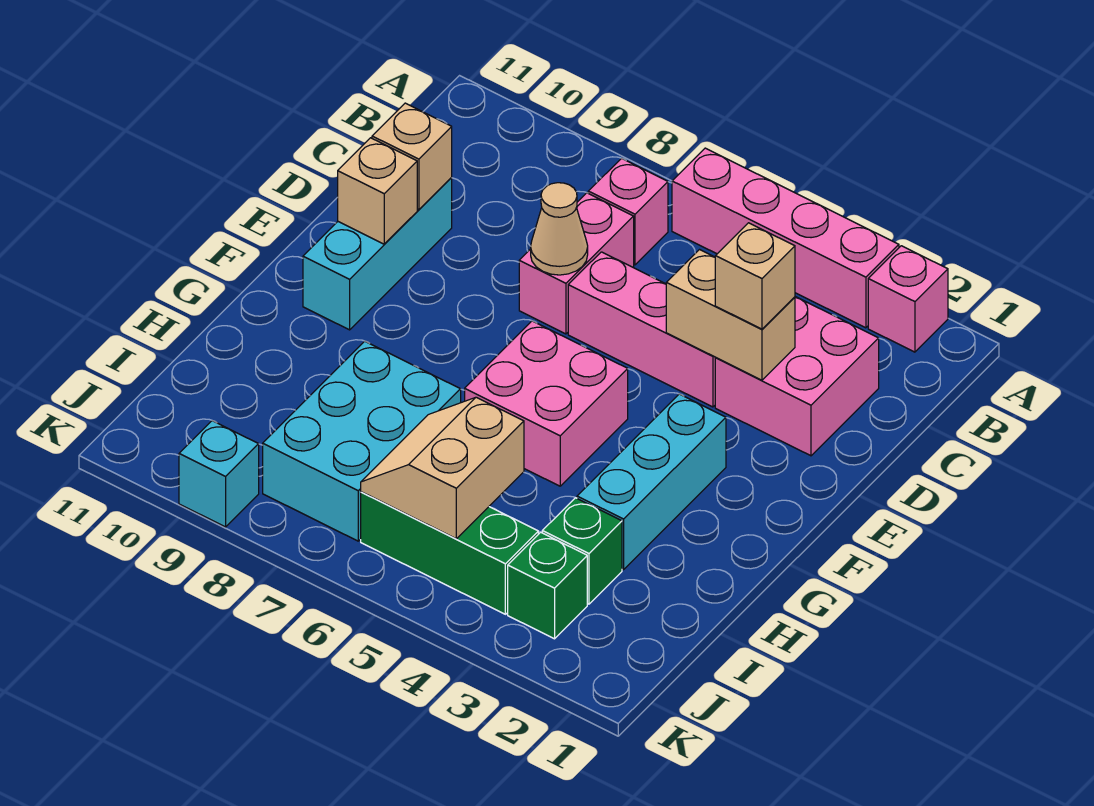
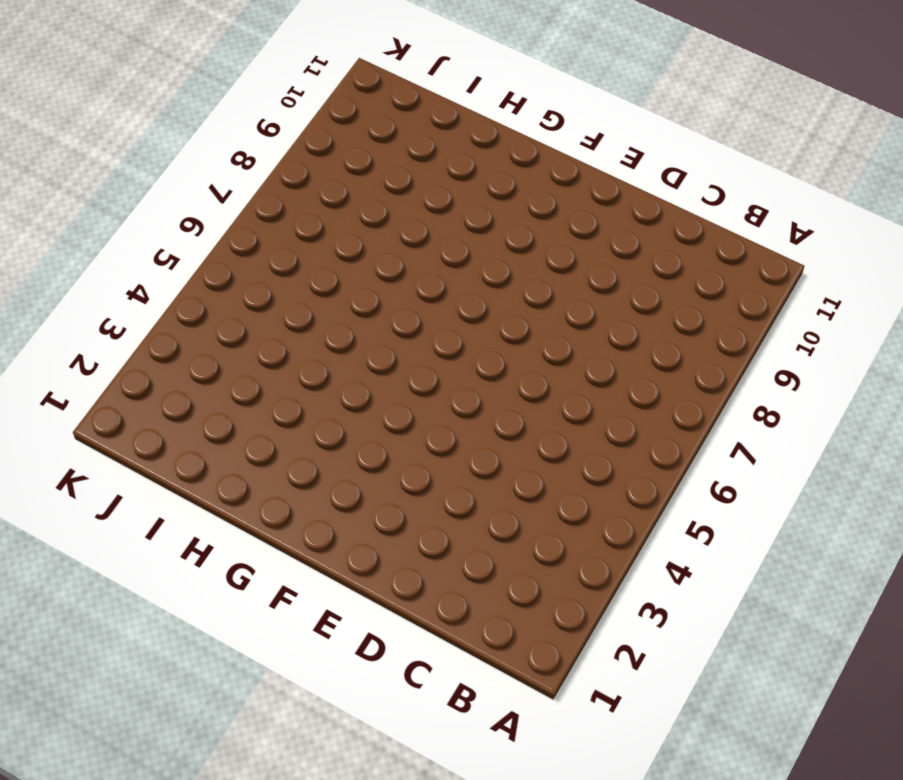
none -> pink 1x1 brick [868,246,948,352]
none -> pink 1x4 brick [672,148,899,328]
none -> pink 1x1 brick [588,158,668,265]

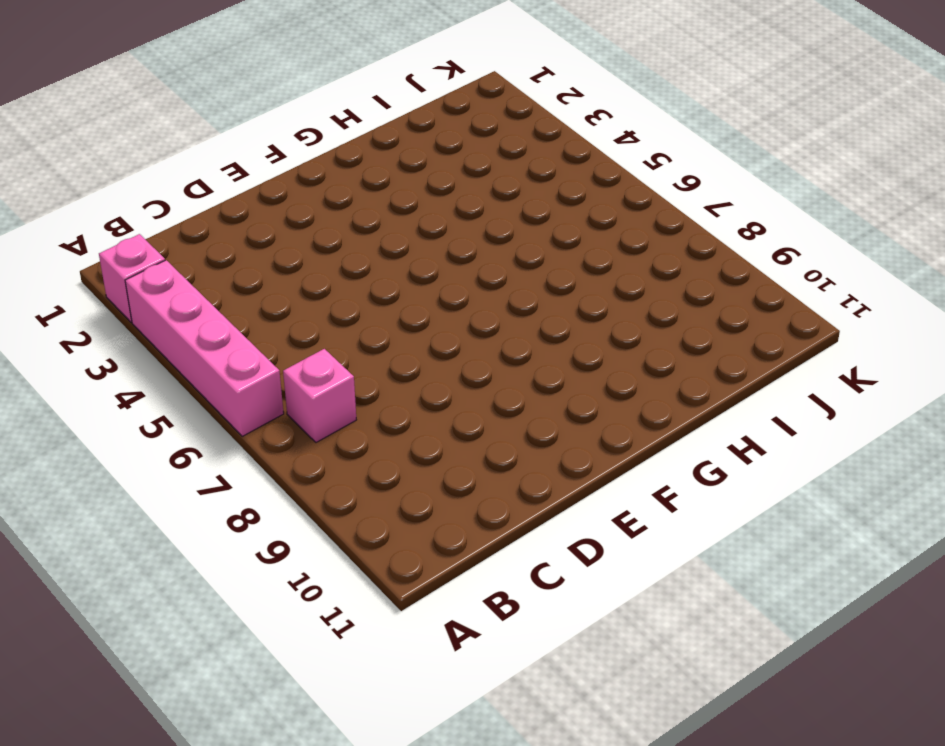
none -> pink 2x2 brick [715,297,879,456]
none -> pink 1x2 brick [519,193,634,334]
none -> pink 1x3 brick [568,252,716,407]

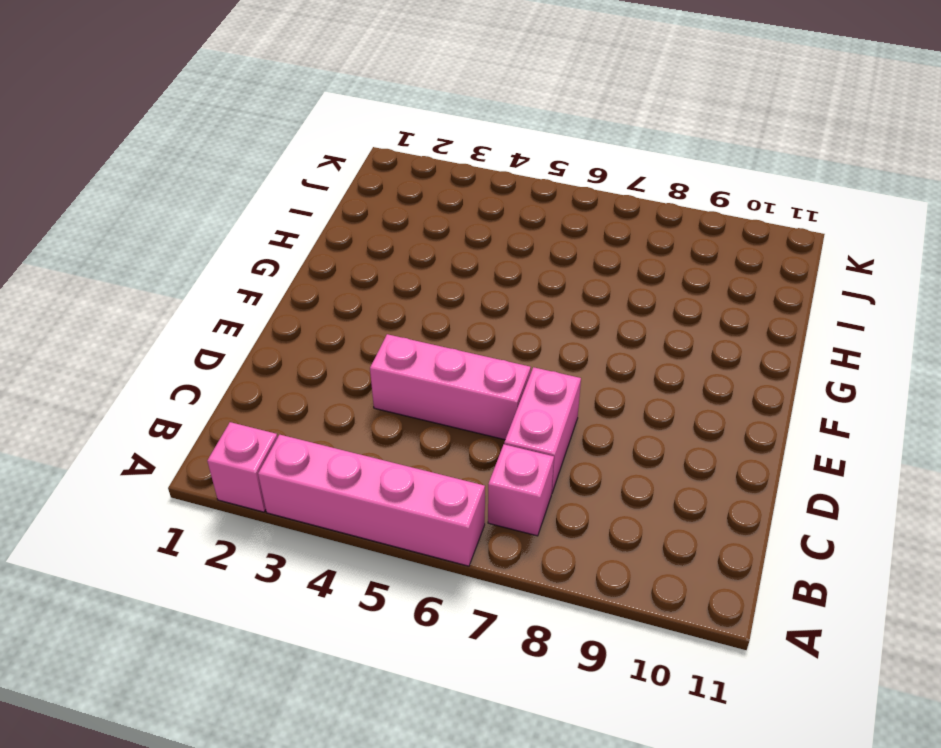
none -> pink 2x2 brick [715,297,879,456]
none -> cyan 1x3 brick [303,178,452,330]
none -> cyan 1x3 brick [577,394,726,570]

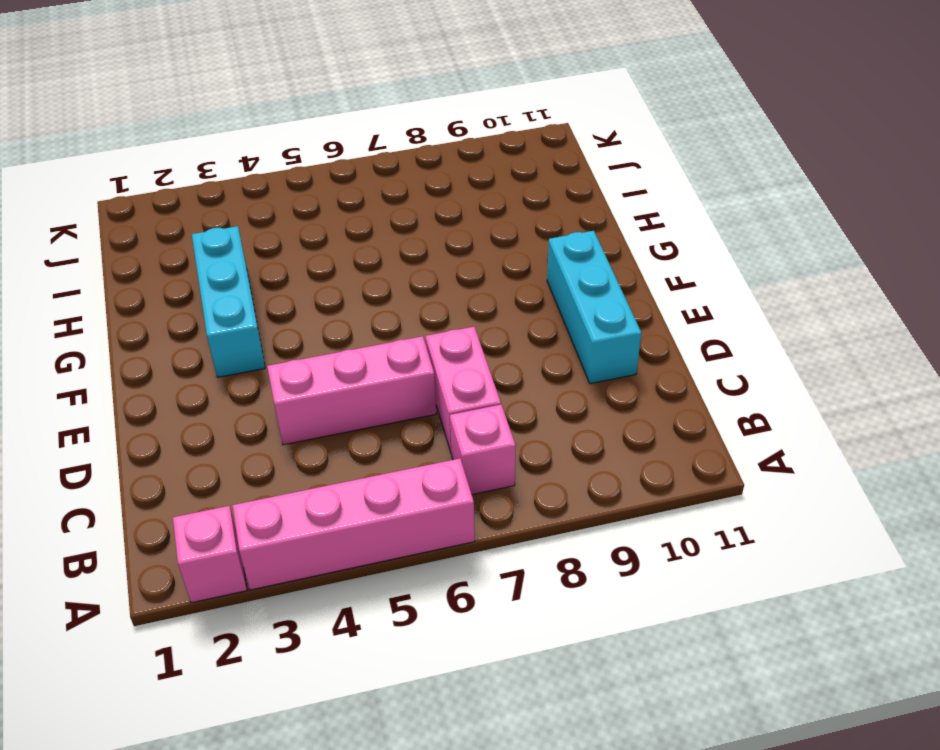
none -> pink 2x2 brick [715,297,879,456]
none -> pink 2x2 brick [465,321,628,486]
none -> cyan 2x3 brick [263,341,461,541]

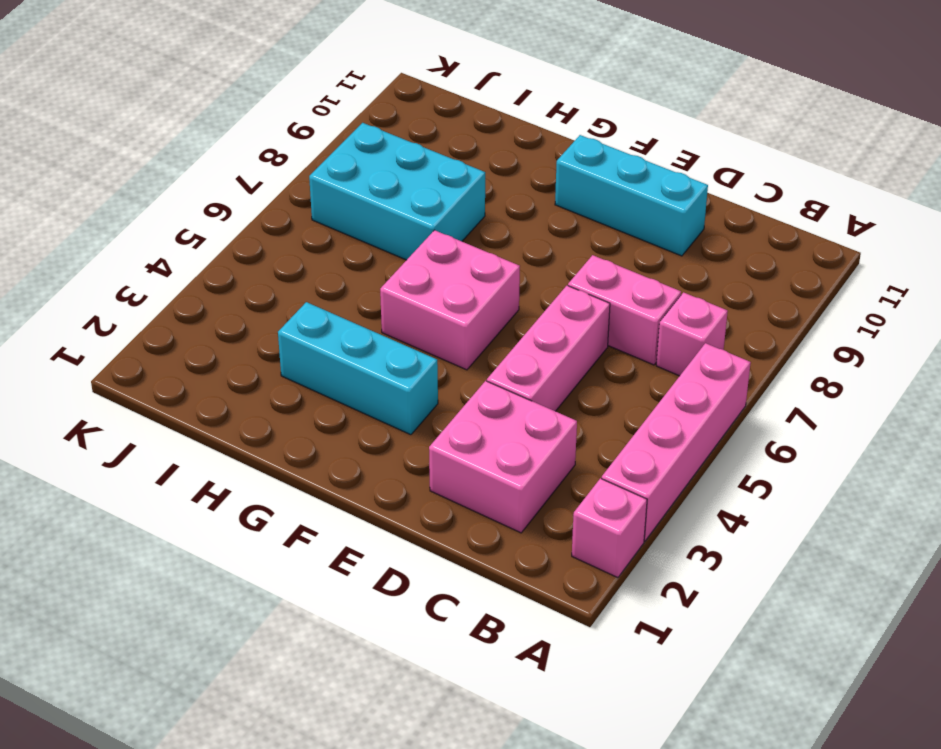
none -> green 1x1 brick [542,498,622,604]
none -> green 1x1 brick [508,532,587,639]
none -> green 1x3 brick [361,492,538,614]

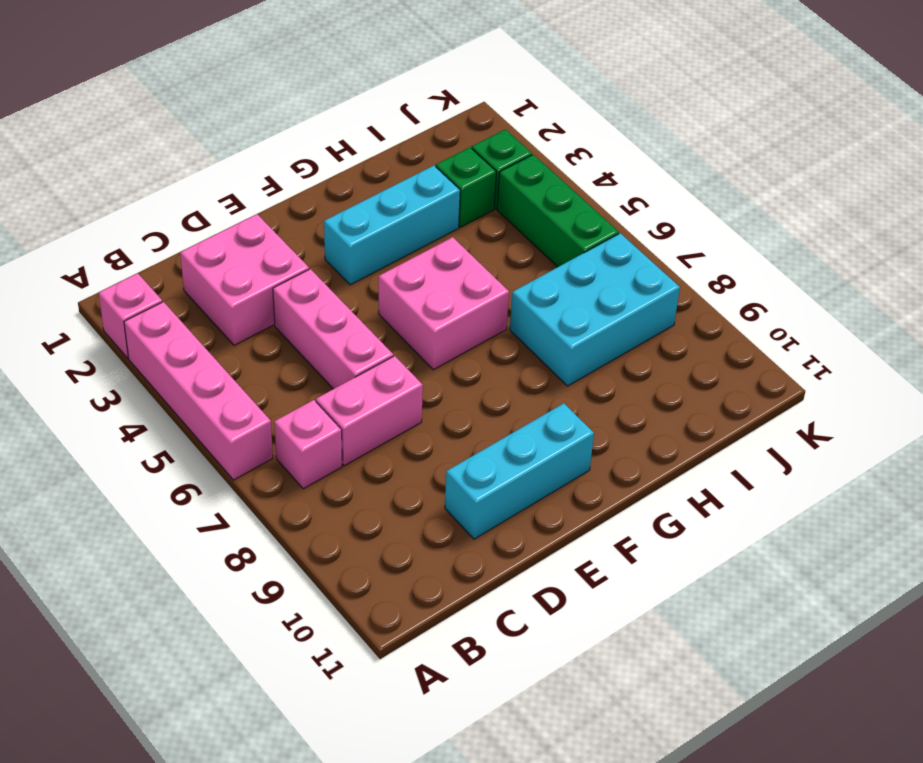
none -> cyan 1x1 brick [179,421,259,527]
none -> tan 1x2 brick [666,250,795,380]
none -> tan 1x1 cone [531,183,588,275]

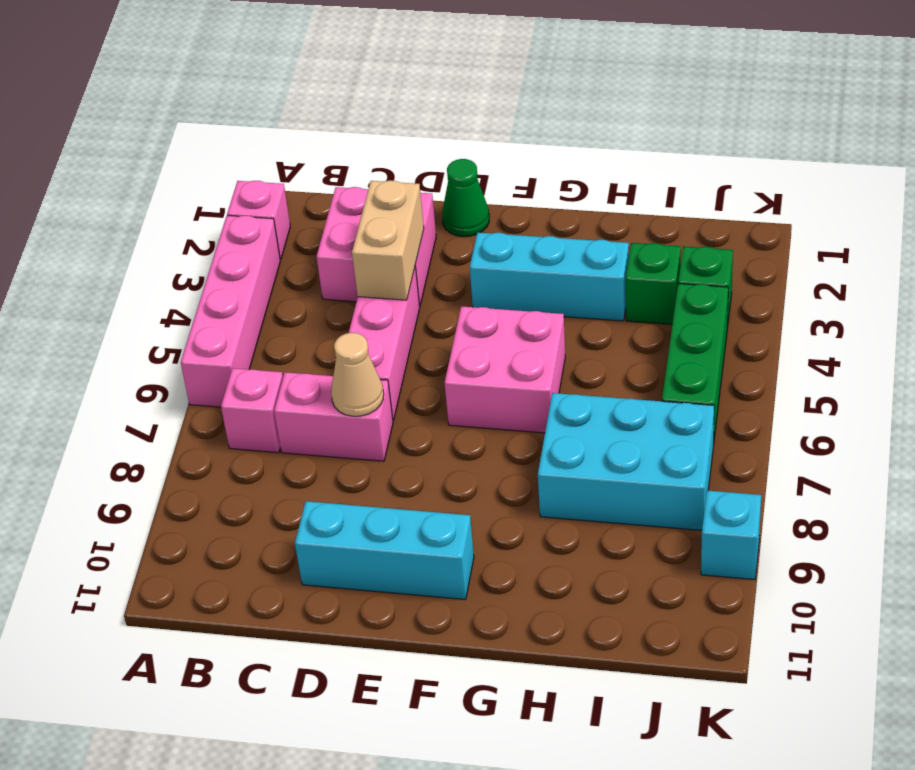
green 1x1 cone [442,159,489,237] -> none
none -> tan 1x1 brick [372,103,452,210]
none -> tan 1x1 brick [338,138,417,244]
none -> tan 2x2 slope [361,397,524,539]

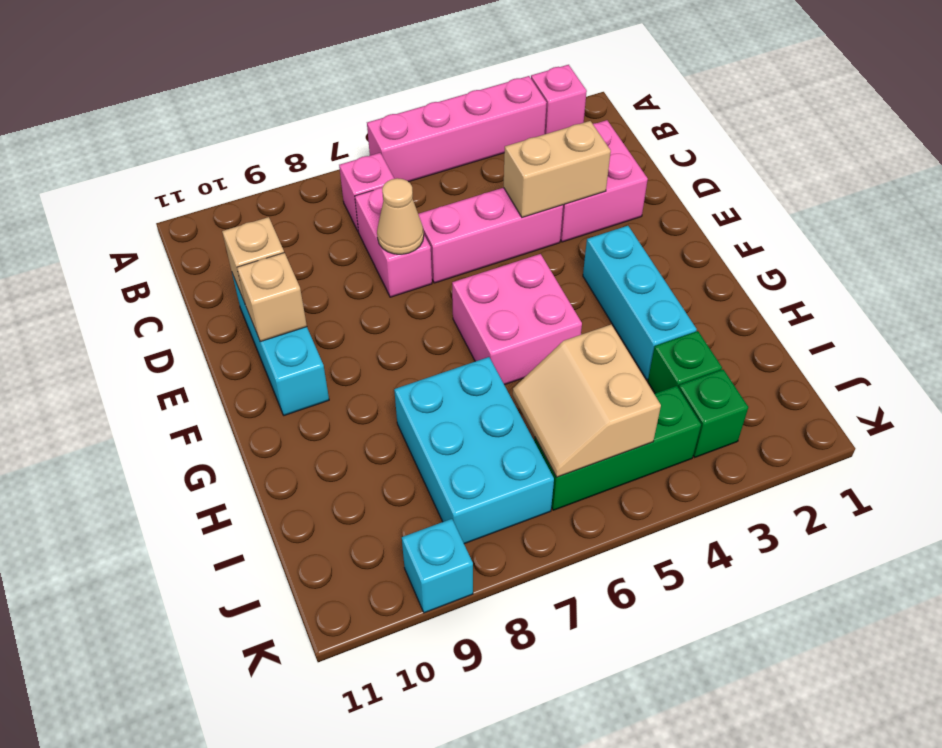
none -> tan 1x1 brick [715,223,795,329]

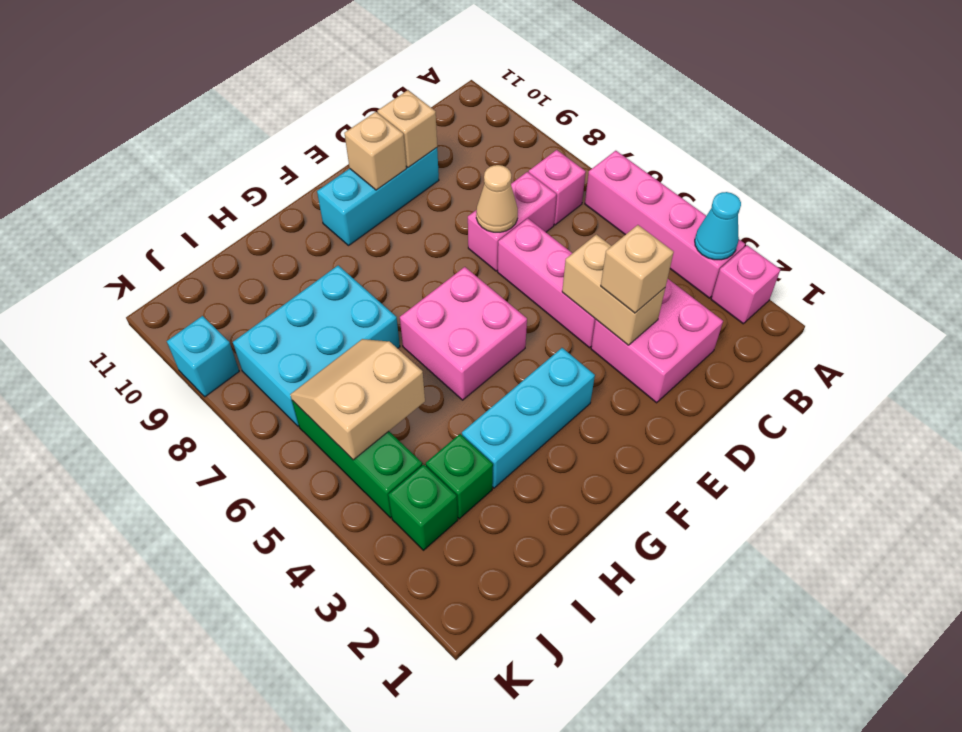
cyan 1x1 cone [695,192,741,260] -> none

